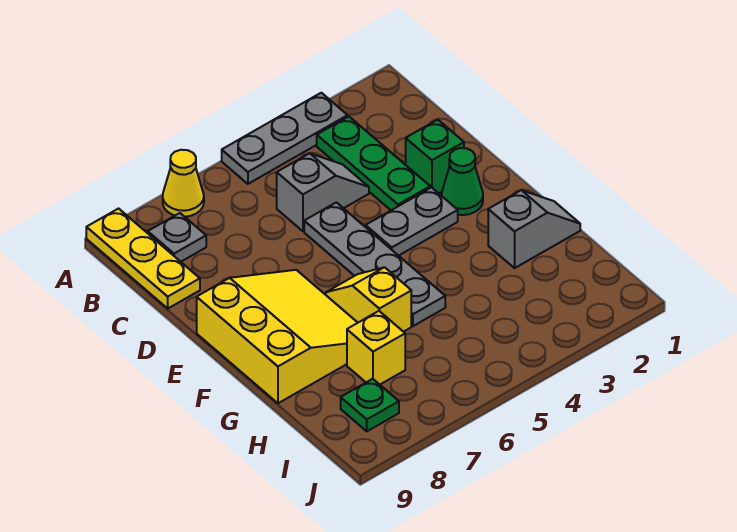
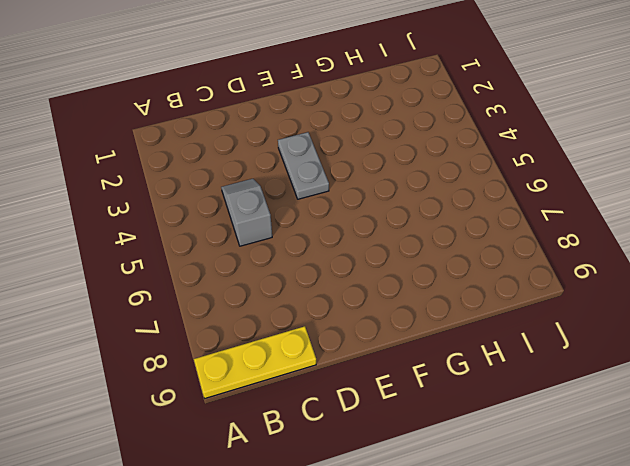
none -> grey 1x3 plate [222,93,348,184]
none -> yellow 1x1 cone [163,150,204,217]
none -> green 1x3 plate [317,117,430,210]

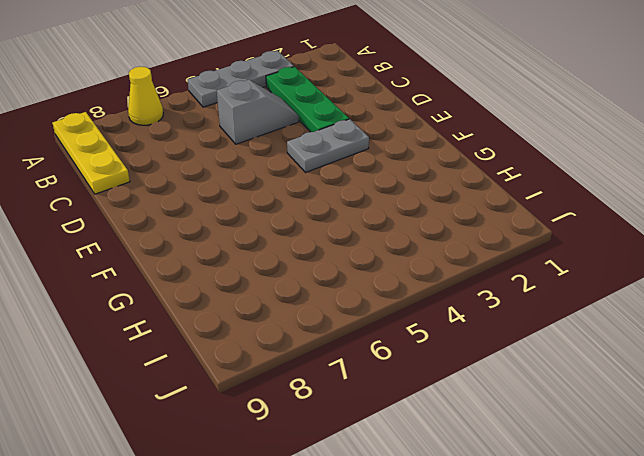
none -> grey 1x1 plate [148,213,206,262]
none -> green 1x1 brick [406,120,464,193]
none -> grey 1x4 plate [304,202,445,326]

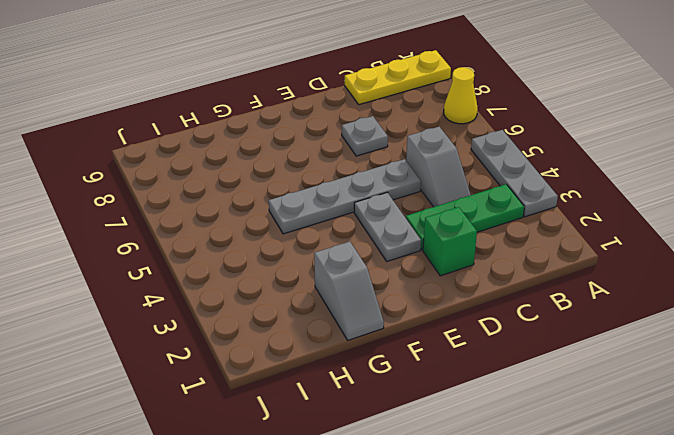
grey 1x1 plate [342,116,388,156] -> grey 1x1 plate moved to [148,213,206,262]
none -> green 1x1 cone [442,148,483,215]
none -> yellow 3x3 slope [197,270,358,403]
none -> yellow 1x2 slope [326,267,411,332]

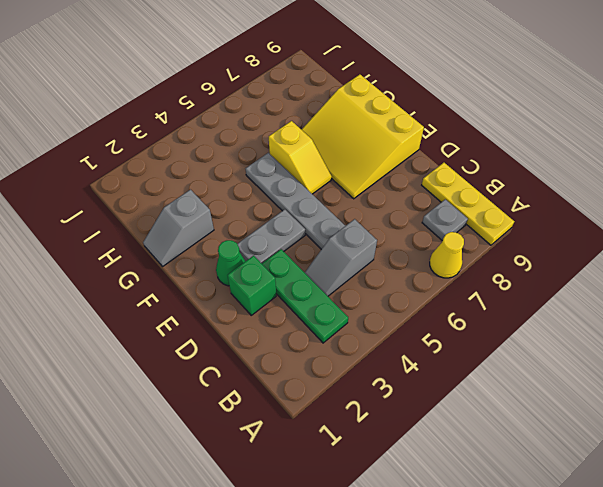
none -> grey 1x3 plate [222,93,348,184]
none -> yellow 1x1 brick [347,311,405,384]
none -> green 1x1 plate [341,379,399,431]

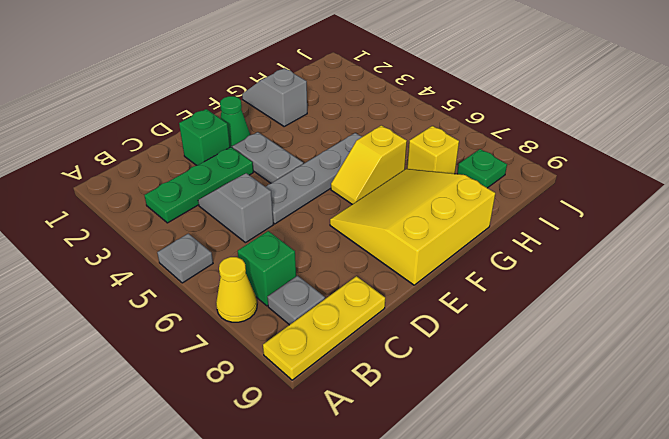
grey 1x1 plate [157,234,213,283] -> grey 1x3 plate [222,93,348,184]
green 1x1 brick [238,231,296,306] -> none

